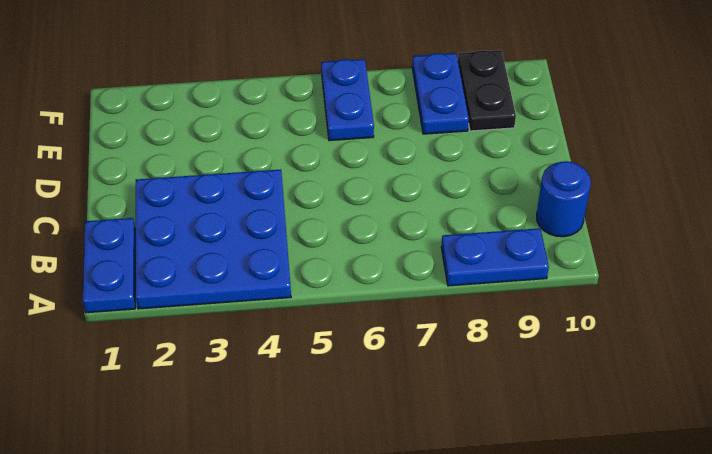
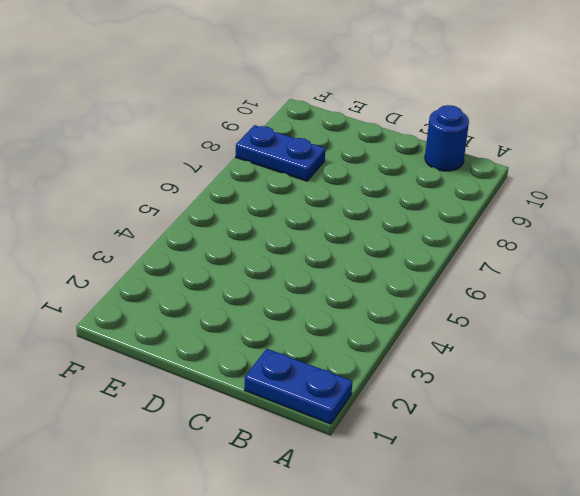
none -> blue 3x3 plate [136,169,291,309]
none -> blue 1x2 plate [441,228,549,286]

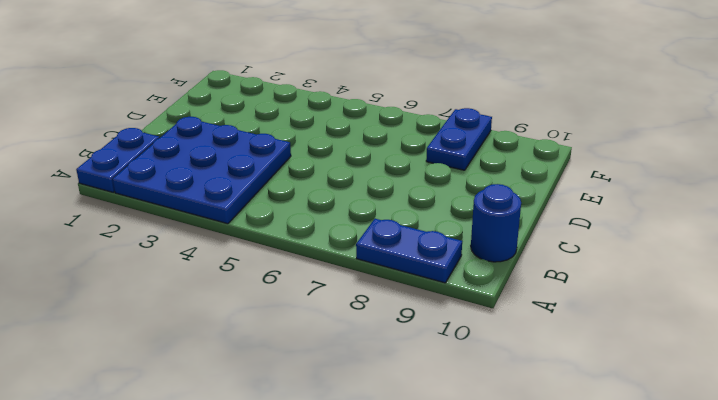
none -> blue 1x2 plate [321,59,374,141]
none -> black 1x2 plate [458,50,516,131]

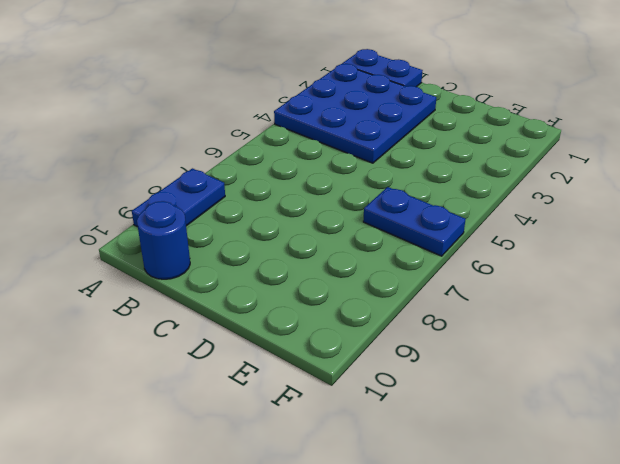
none -> blue 1x2 plate [412,53,469,134]
none -> black 1x2 plate [458,50,516,131]

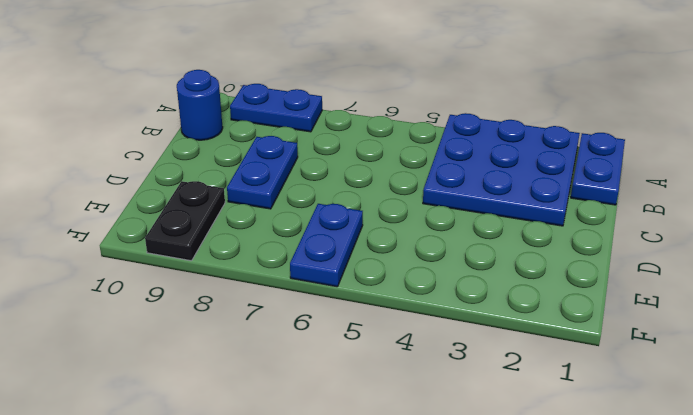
blue 1x2 plate [227,136,298,209] -> blue 1x2 plate moved to [412,53,469,134]

